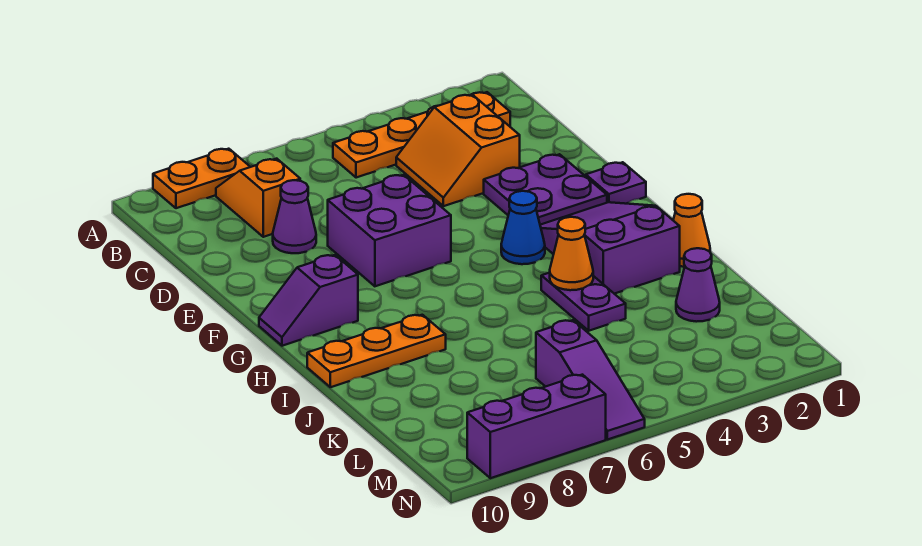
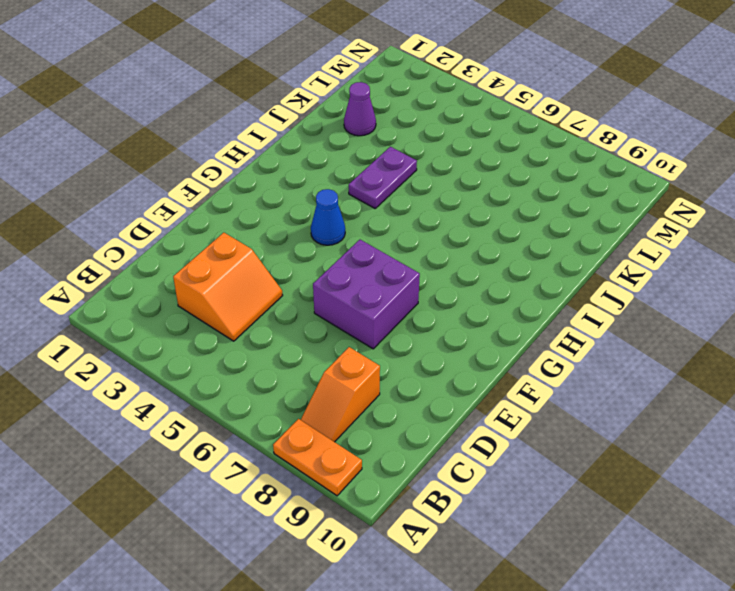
none -> orange 1x4 plate [333,92,510,178]
none -> purple 1x1 cone [273,180,316,253]
none -> purple 2x2 plate [484,154,607,225]

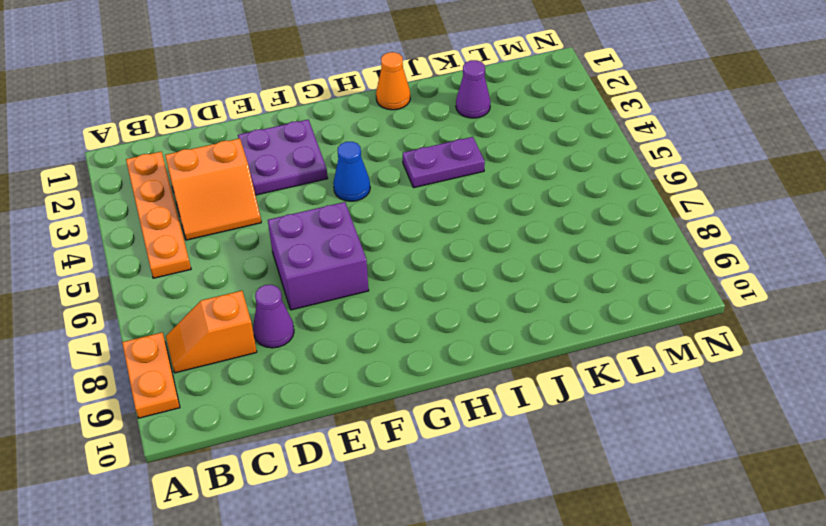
none -> purple 1x1 plate [586,162,646,204]
none -> purple 2x3 slope [540,202,680,294]
none -> purple 1x2 slope [259,255,358,346]

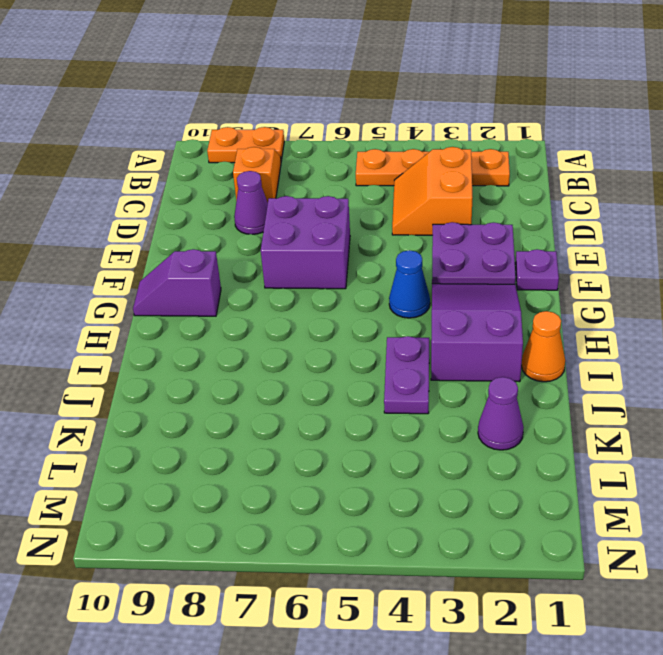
none -> orange 1x3 plate [307,315,446,387]
none -> purple 1x3 slope [536,320,645,440]
none -> purple 1x3 brick [467,375,606,478]

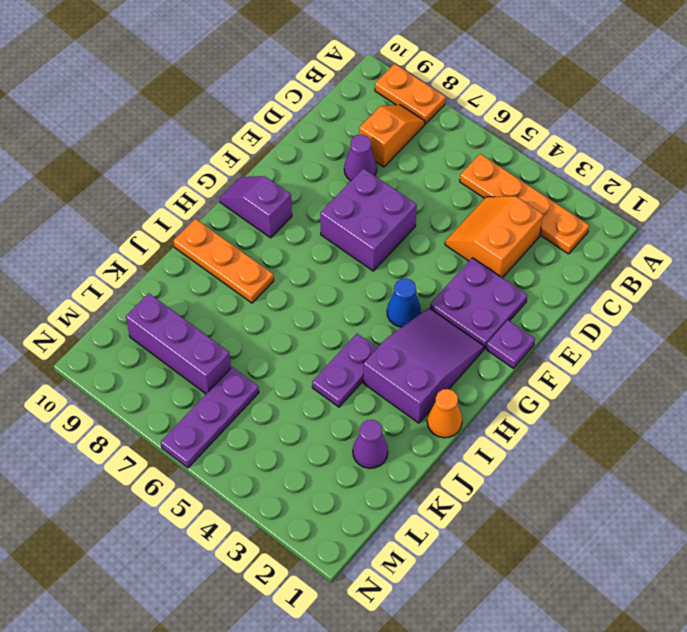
purple 1x3 plate [161,367,259,468] -> purple 1x3 slope [536,320,645,440]
purple 1x3 brick [126,293,231,394] -> purple 1x3 brick moved to [467,375,606,478]
none -> orange 1x1 cone [550,217,593,290]

